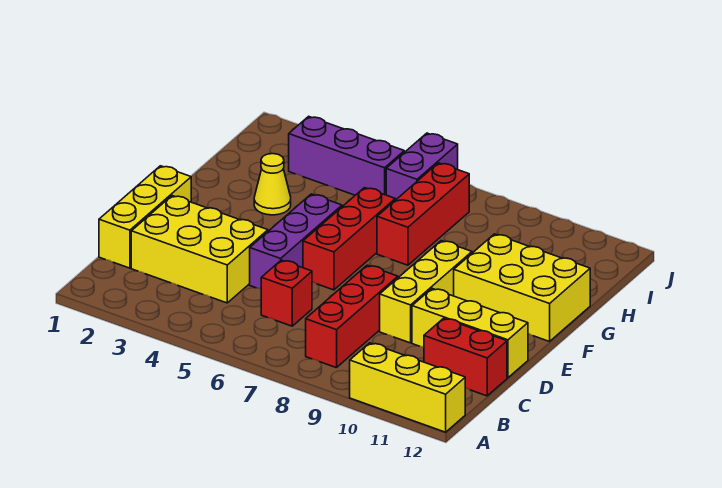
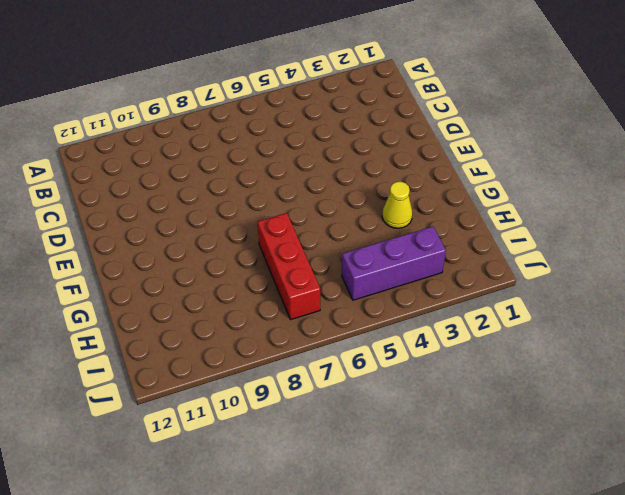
none -> yellow 1x3 brick [350,343,465,432]
none -> red 1x3 brick [306,265,398,368]
none -> yellow 1x3 brick [99,166,191,268]

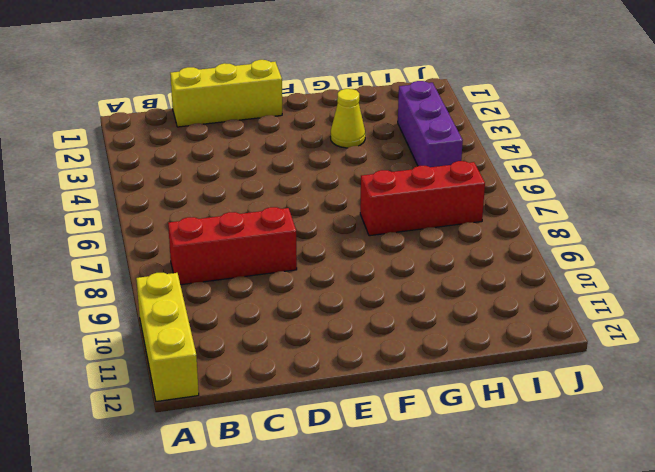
none -> yellow 2x3 brick [131,196,268,303]
none -> red 1x1 brick [261,260,312,326]
none -> red 1x2 brick [424,318,507,396]

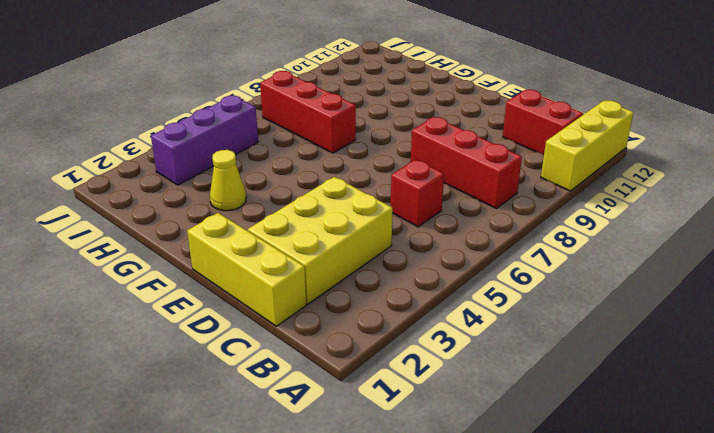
red 1x2 brick [503,90,583,155] -> red 1x2 brick turned to [424,318,507,396]
none -> purple 1x3 brick [250,194,342,289]
none -> yellow 1x3 brick [380,241,472,343]
none -> yellow 1x3 brick [412,289,528,378]

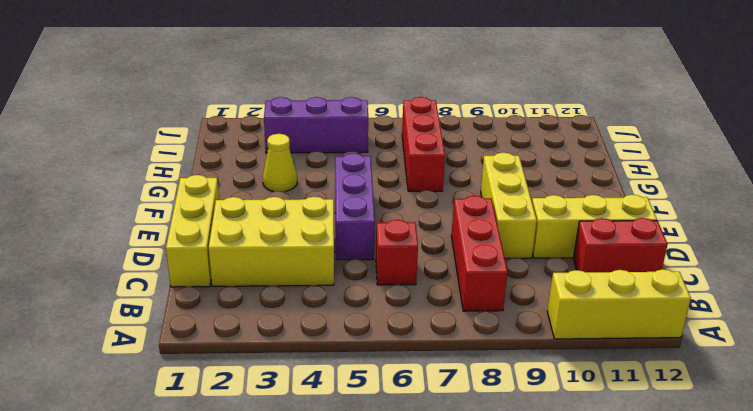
none -> red 1x3 brick [303,188,395,290]
none -> yellow 2x3 brick [454,234,590,341]
none -> purple 1x2 brick [386,133,458,200]

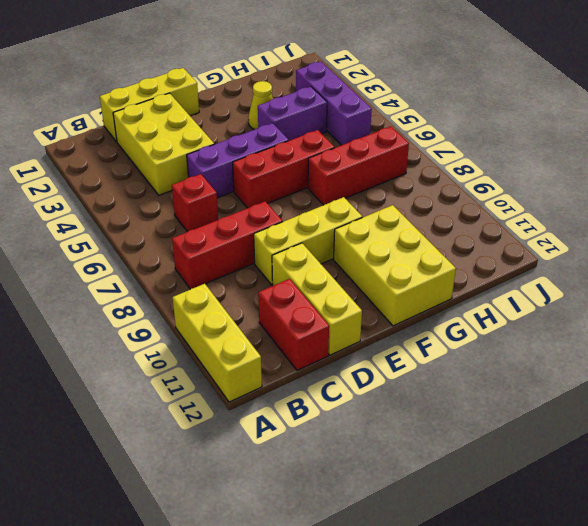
purple 1x2 brick [258,87,327,141] -> purple 1x2 brick moved to [386,133,458,200]

